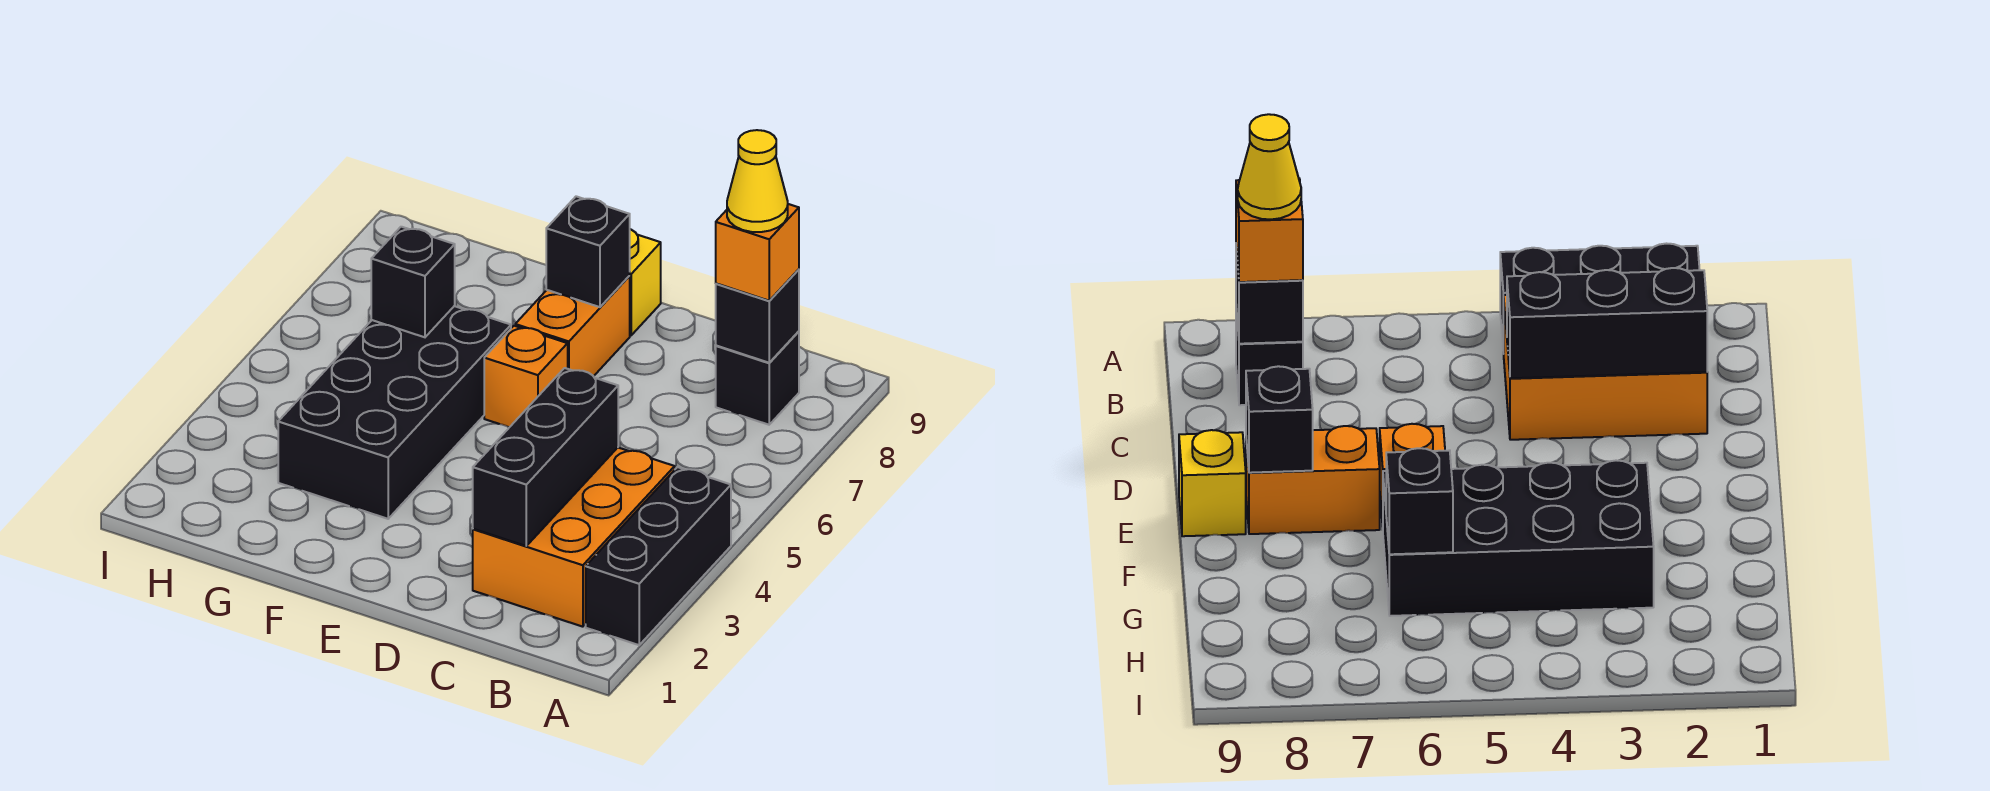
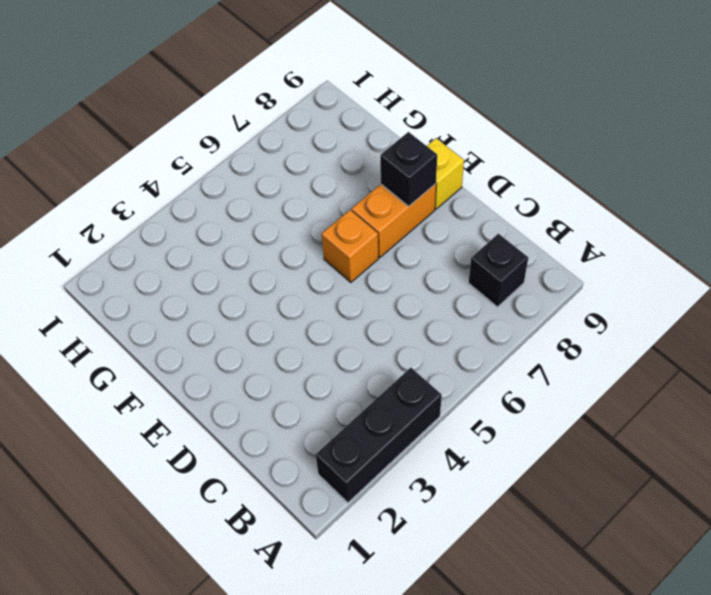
none -> orange 2x3 brick [473,448,675,627]
none -> black 2x4 brick [278,306,511,519]
none -> black 1x1 brick [716,269,799,363]

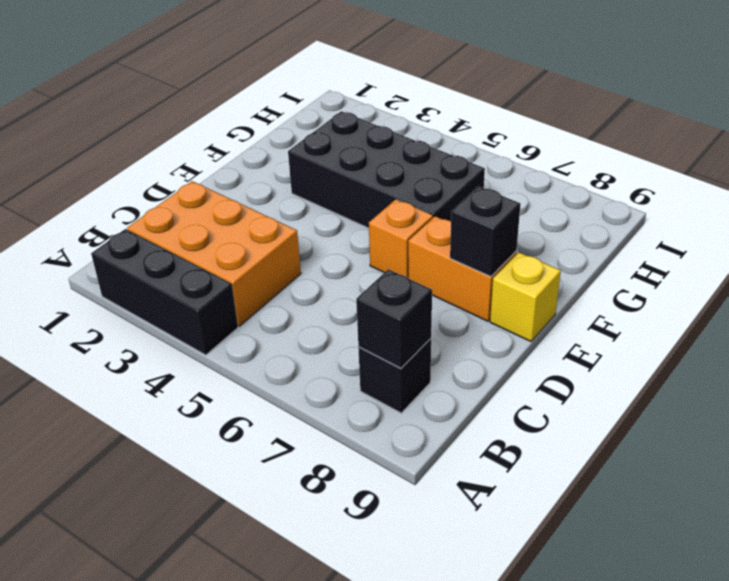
none -> black 1x3 brick [473,368,618,546]
none -> black 1x1 brick [371,227,455,337]
none -> orange 1x1 brick [716,204,799,301]

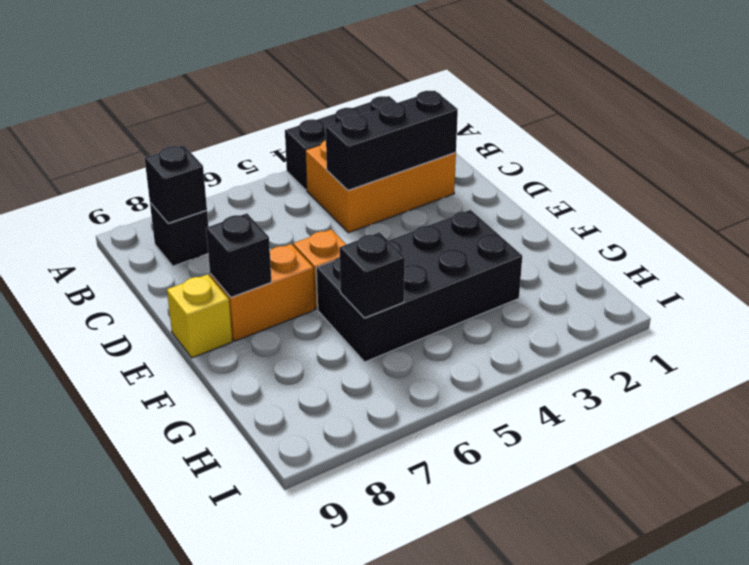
none -> orange 1x1 brick [716,204,799,301]
none -> yellow 1x1 cone [727,130,788,232]

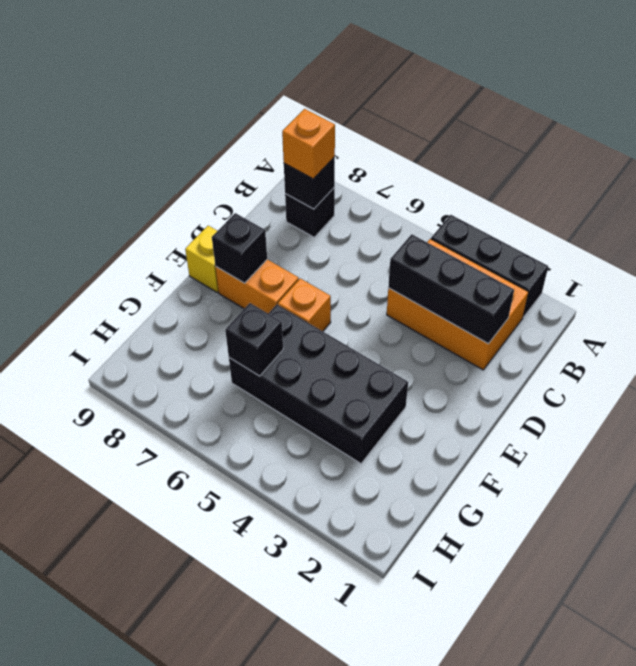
none -> yellow 1x1 cone [727,130,788,232]

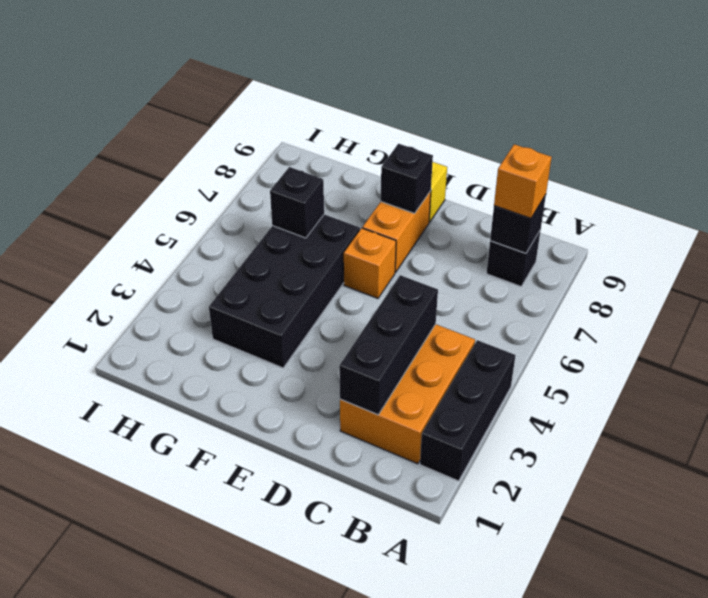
none -> yellow 1x1 cone [727,130,788,232]

